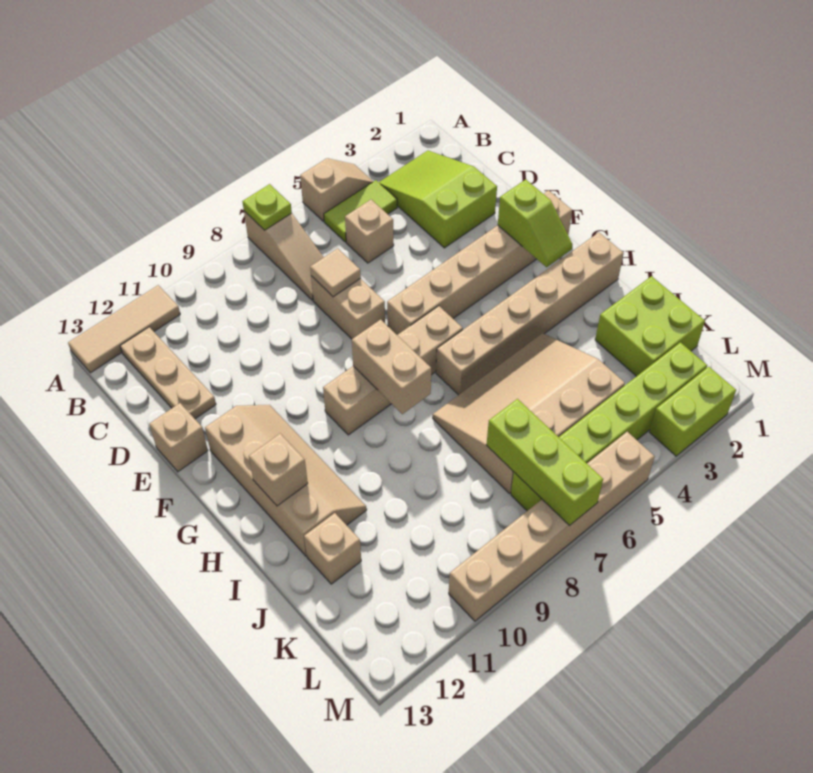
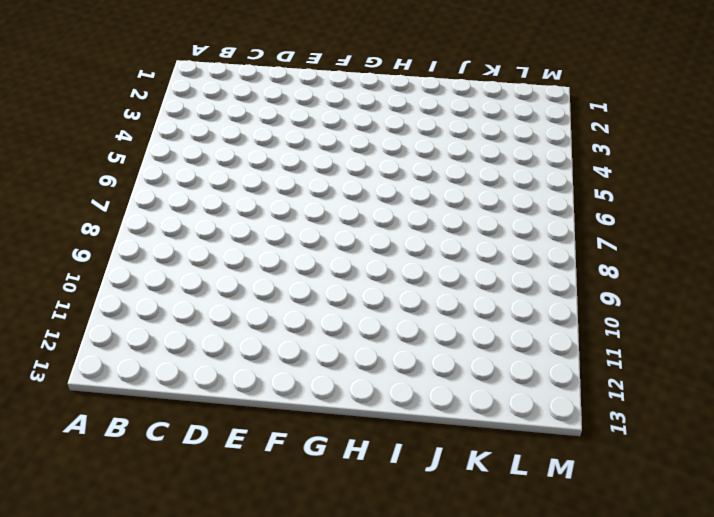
none -> tan 1x2 slope [300,158,374,221]
none -> tan 1x3 slope [244,211,324,300]
none -> tan 1x3 tile [68,285,180,373]

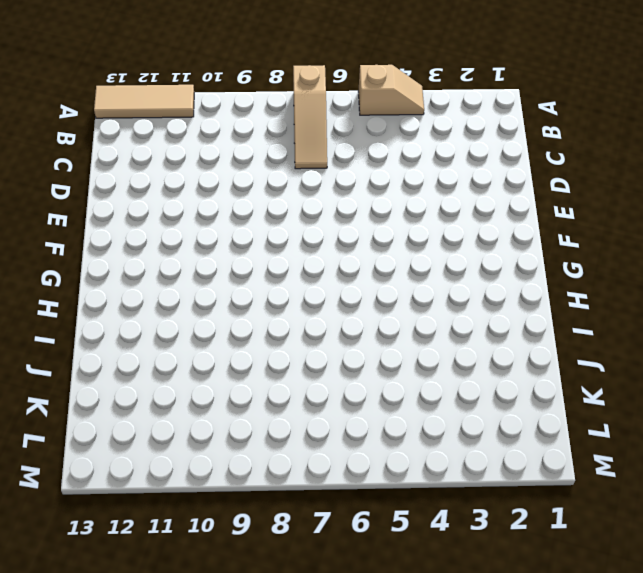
none -> lime 2x3 slope [379,151,497,248]
none -> lime 1x2 tile [324,180,397,242]
none -> tan 1x3 plate [120,327,216,419]

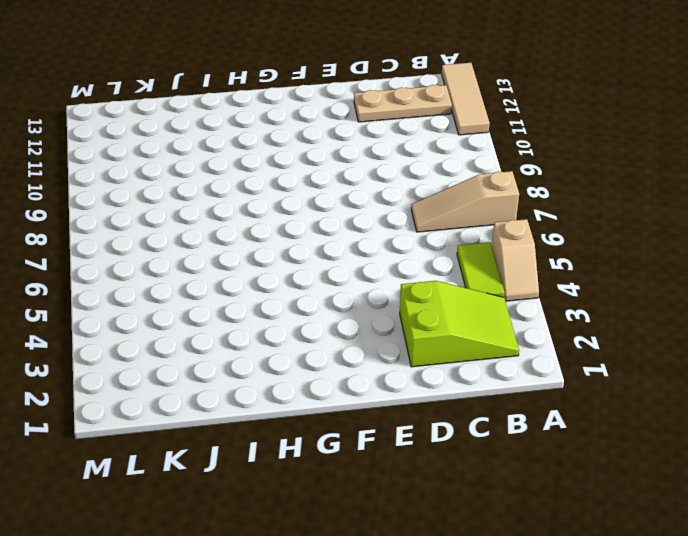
none -> tan 1x1 brick [345,200,394,263]
none -> tan 1x2 brick [311,276,385,339]
none -> tan 1x1 brick [149,403,208,471]

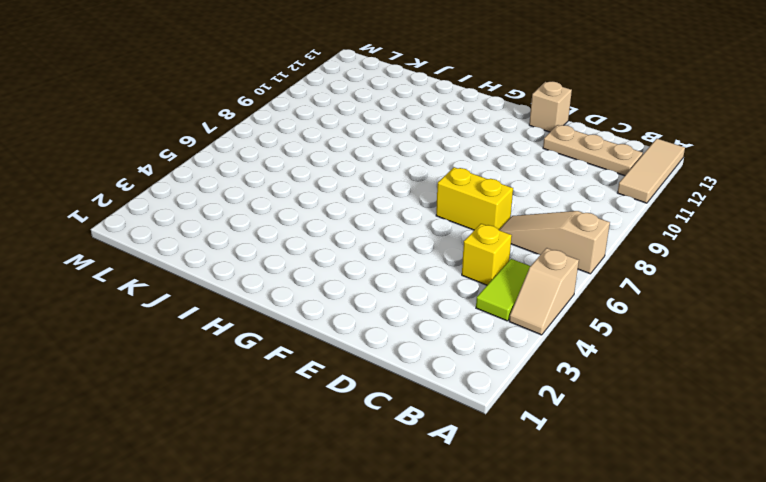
yellow 1x1 brick [462,224,512,285] -> tan 1x1 brick [345,200,394,263]
yellow 1x2 brick [436,167,513,230] -> tan 1x2 brick [311,276,385,339]
none -> lime 2x3 slope [379,151,497,248]
none -> tan 1x6 brick [387,190,572,335]
none -> tan 2x4 slope [205,405,367,556]

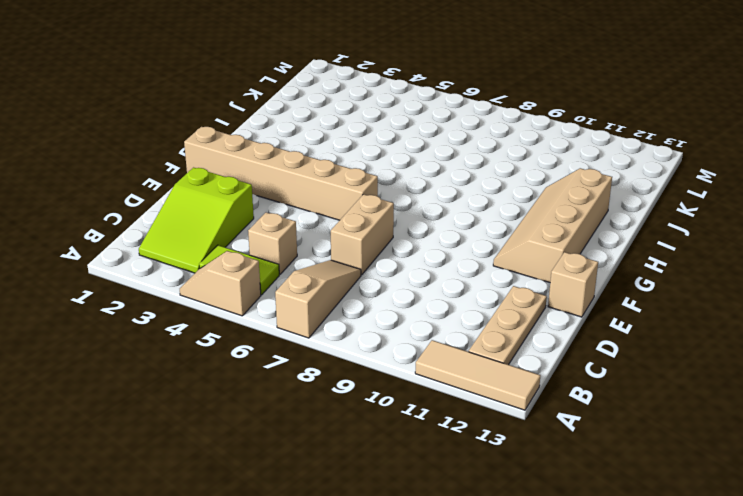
none -> tan 1x4 brick [323,306,463,435]
none -> tan 1x6 brick [436,233,624,395]
none -> tan 3x4 slope [433,333,625,493]

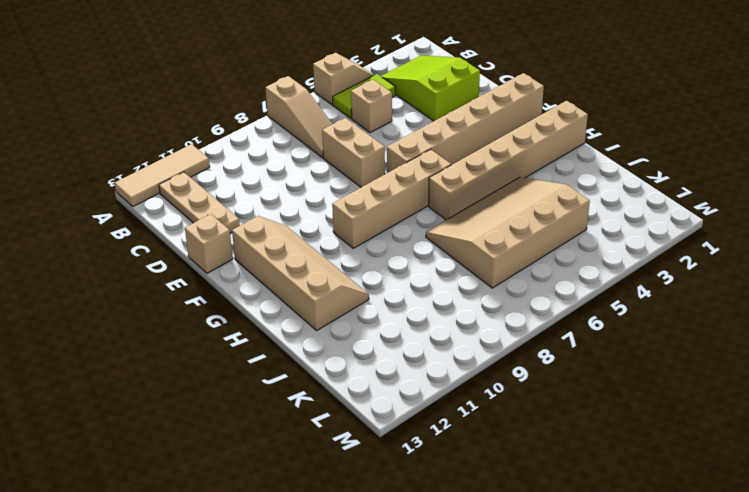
none -> lime 2x2 brick [595,276,705,376]
none -> tan 1x1 brick [304,513,361,584]
none -> lime 1x6 brick [511,342,707,511]

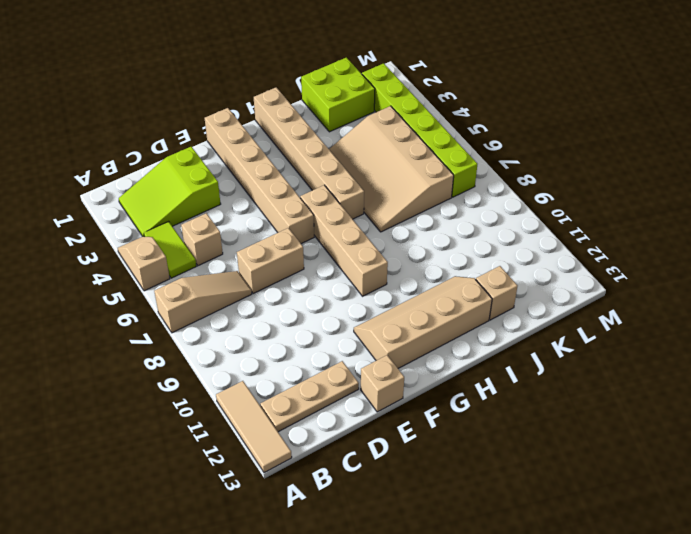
none -> lime 1x2 brick [650,367,736,456]
none -> tan 1x6 brick [449,432,655,621]
none -> lime 1x1 plate [242,184,292,230]

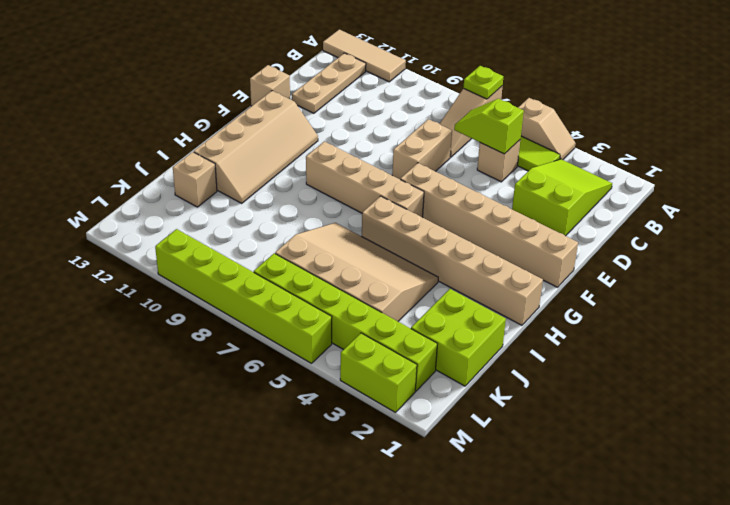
lime 1x2 slope [454,99,524,154] -> lime 1x2 slope turned to [498,179,573,267]
lime 1x6 brick [155,229,332,363] -> tan 1x6 brick [449,432,655,621]
none -> tan 1x1 tile [310,248,361,297]
none -> tan 1x2 brick [352,320,431,414]
none -> tan 1x1 brick [249,434,308,506]

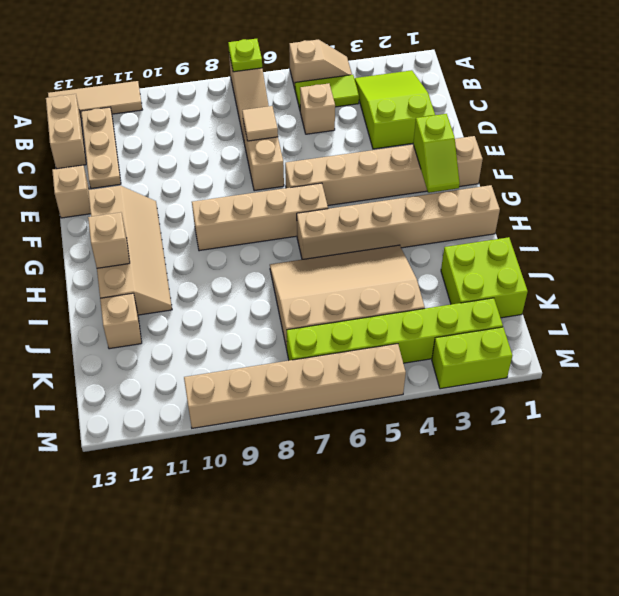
tan 1x2 brick [46,94,86,169] -> tan 1x2 brick moved to [352,320,431,414]
none -> lime 1x3 brick [486,399,603,525]

